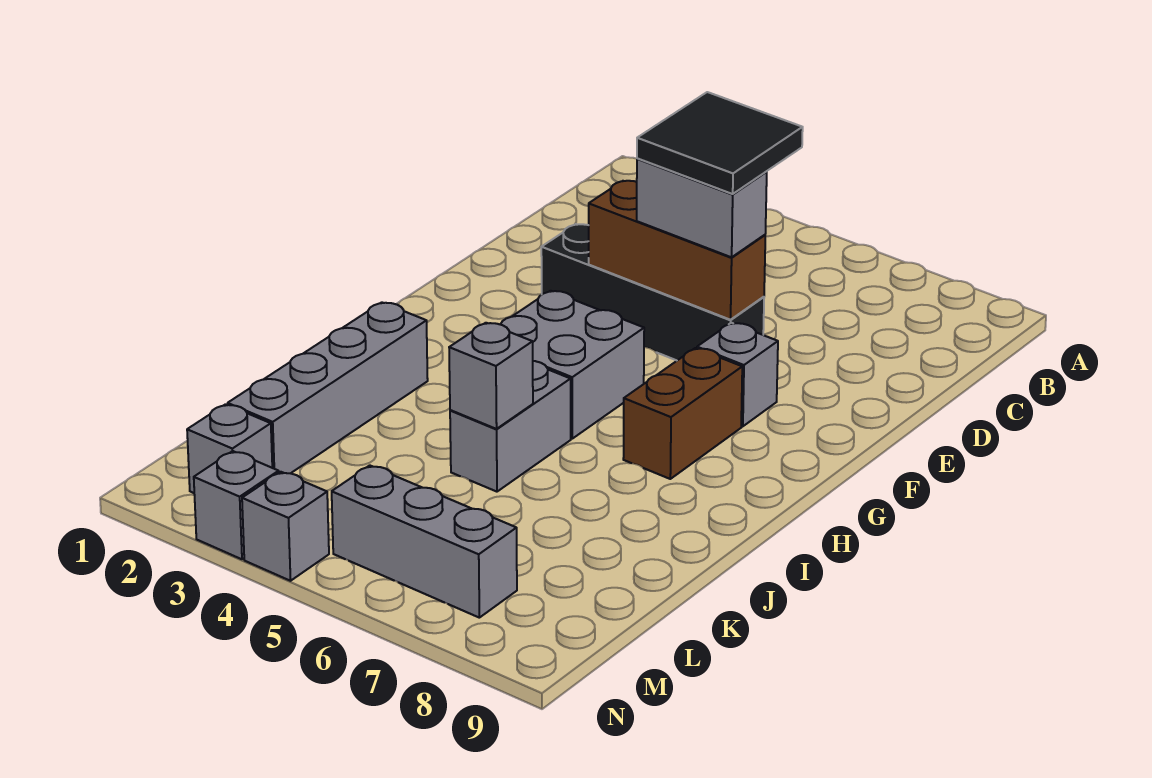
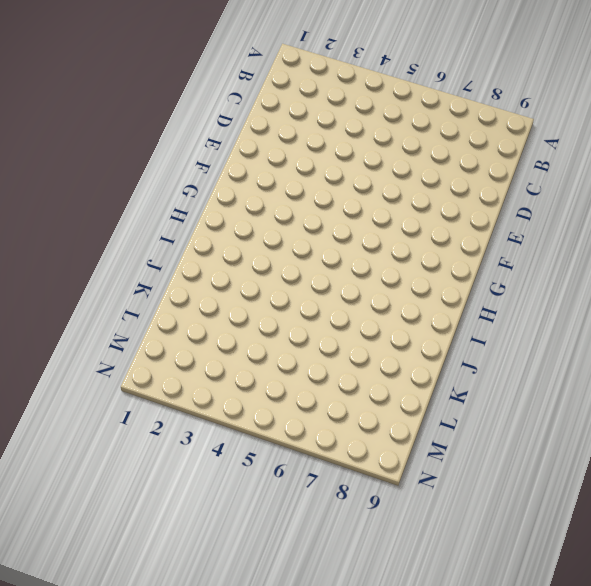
none -> black 1x4 brick [541,224,764,360]
none -> grey 1x1 brick [697,323,778,426]
none -> grey 2x2 brick [501,291,644,439]

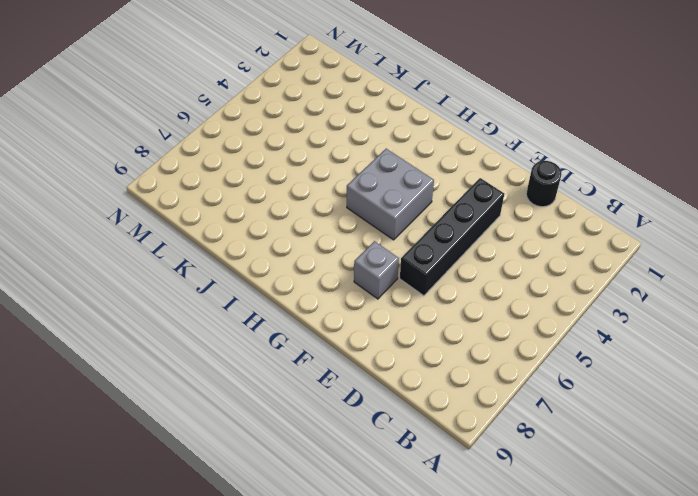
black 1x1 round brick [526,161,561,207] -> none
none -> brown 1x2 brick [623,348,742,479]
none -> grey 1x4 brick [228,302,428,473]
none -> grey 1x2 brick [450,361,571,492]

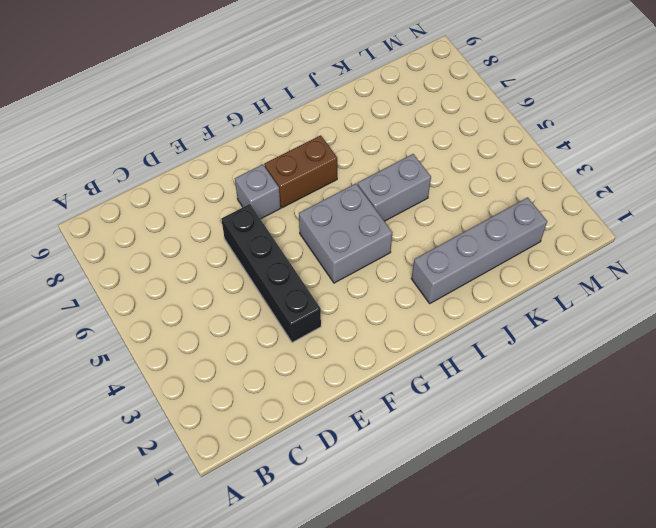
none -> grey 1x1 brick [187,404,272,493]
none -> grey 1x3 brick [332,465,517,618]
none -> grey 1x1 brick [194,451,279,559]

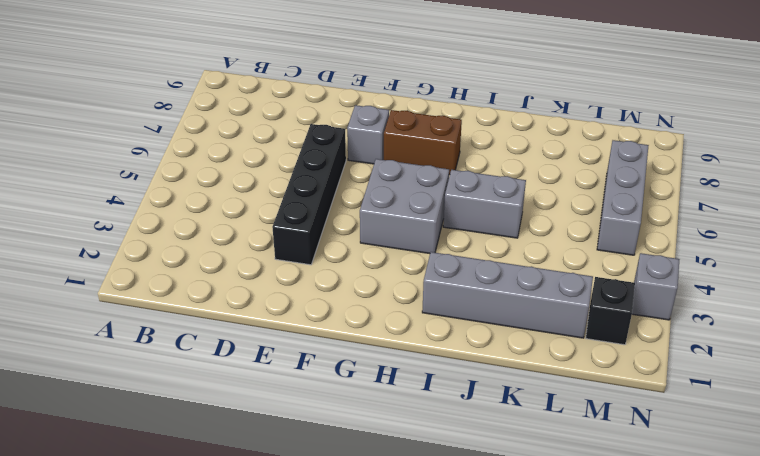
black 1x1 brick [586,277,635,345] -> grey 1x1 brick [187,404,272,493]
none -> grey 1x1 brick [242,472,329,581]
none -> brown 1x3 brick [589,181,765,320]
none -> grey 1x1 brick [449,323,533,429]

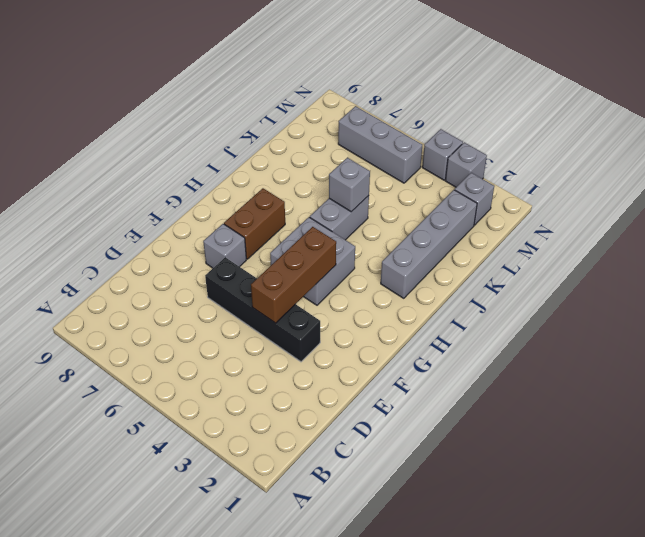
brown 1x3 brick [251,227,336,323] -> brown 1x3 brick turned to [589,181,765,320]
none -> grey 1x2 brick [637,159,767,257]
none -> black 2x2 tile [637,92,803,194]

